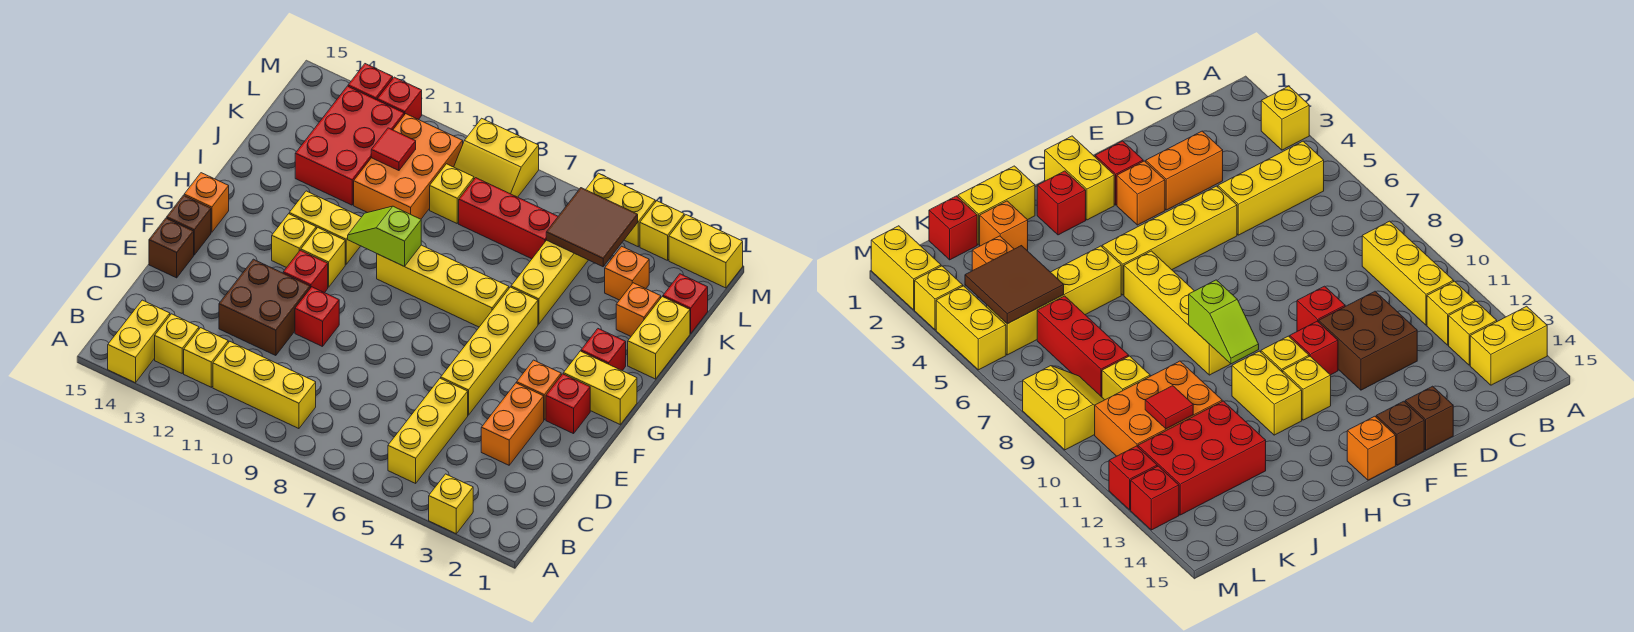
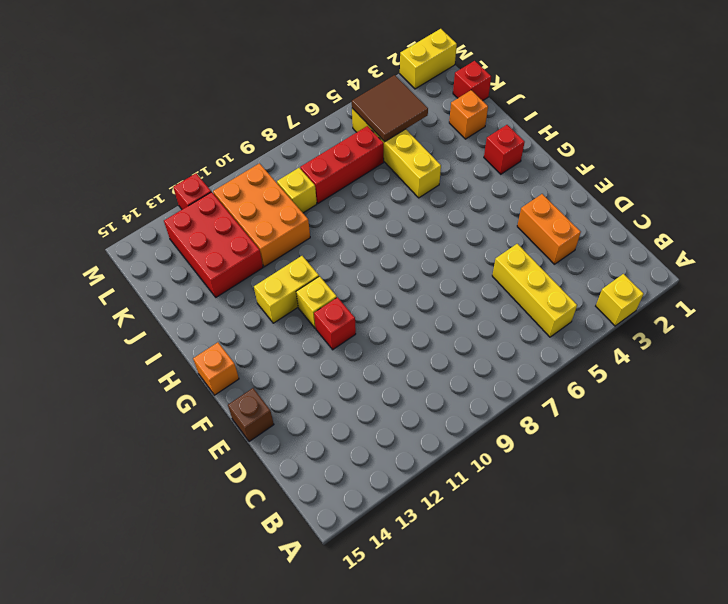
none -> yellow 1x2 brick [108,300,170,383]
none -> yellow 1x3 brick [213,342,316,429]
none -> yellow 1x1 brick [184,328,228,387]
none -> yellow 1x1 brick [155,314,199,373]

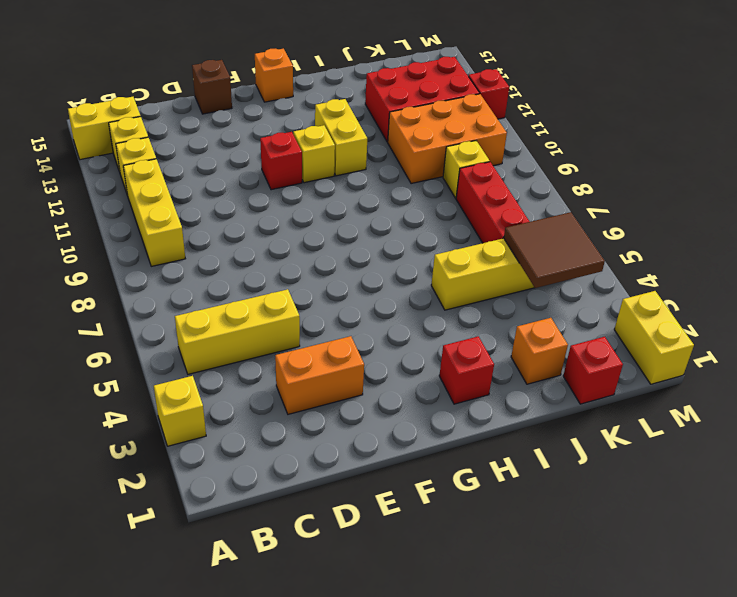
none -> brown 2x2 brick [219,259,310,356]
none -> yellow 1x4 brick [441,287,538,415]
none -> red 1x1 brick [295,287,339,347]
none -> red 1x1 brick [546,374,590,434]

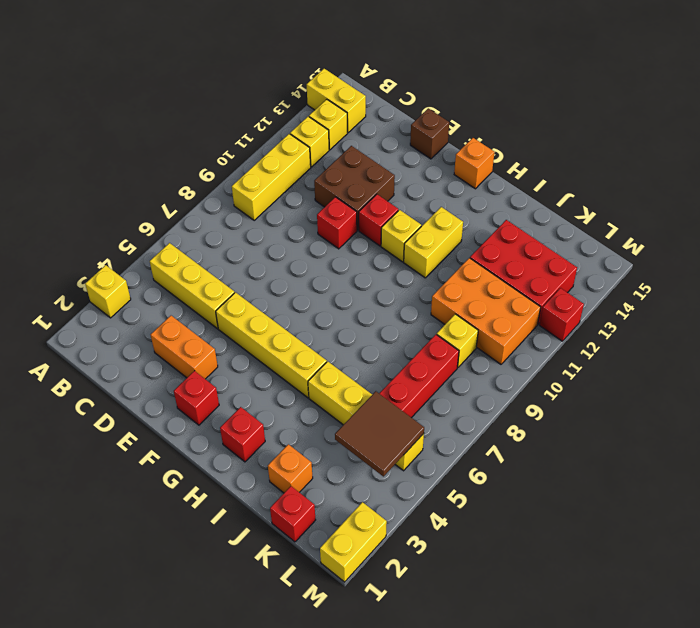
none -> orange 1x1 brick [517,360,561,420]
none -> brown 1x1 brick [167,195,211,255]
none -> yellow 1x2 brick [563,351,637,424]
none -> yellow 1x1 brick [272,214,316,268]

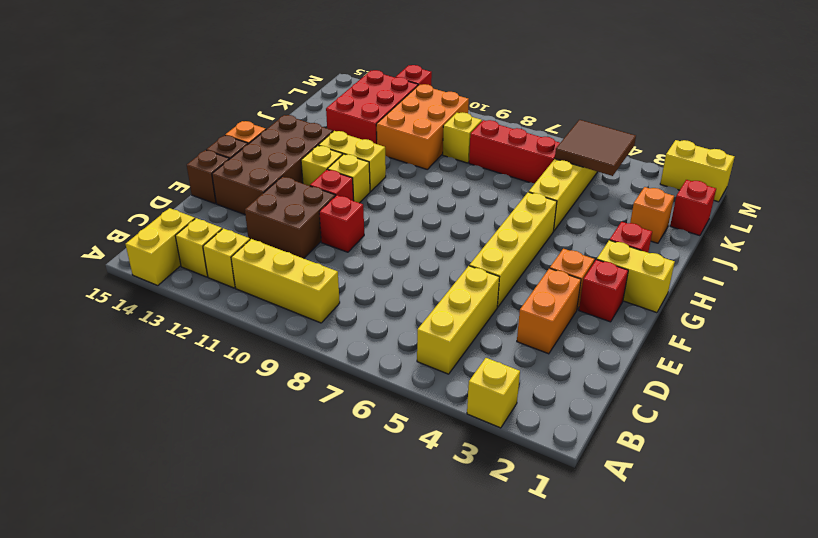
brown 2x4 brick [212,115,333,215] -> none
none -> yellow 1x4 brick [377,245,509,327]
none -> yellow 1x2 brick [628,297,690,379]
none -> orange 1x1 brick [605,246,649,300]
none -> yellow 2x2 slope [454,118,539,197]

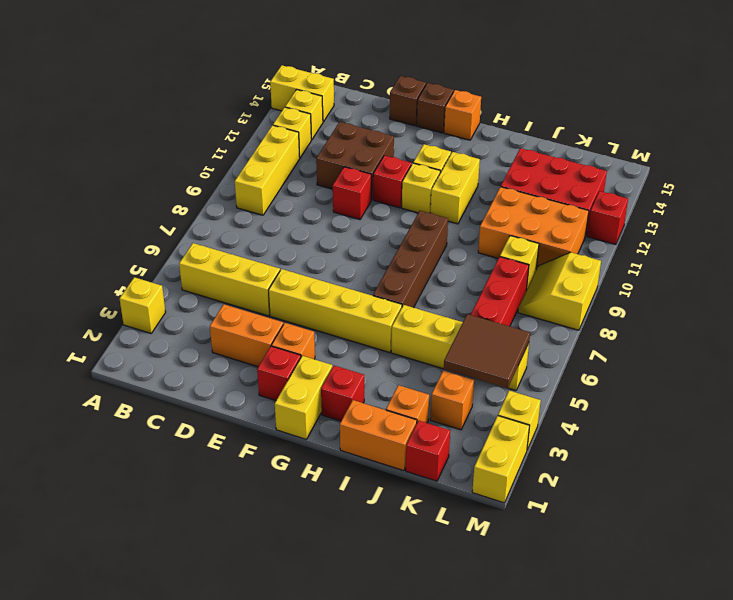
brown 1x4 brick [373,211,448,308] -> yellow 1x4 brick [377,245,509,327]
orange 1x2 brick [340,400,417,471] -> yellow 1x2 brick [628,297,690,379]
none -> yellow 1x2 brick [586,173,655,247]
none -> red 1x1 brick [348,64,393,100]
none -> lime 1x2 slope [348,206,421,267]
none -> red 1x1 tile [371,128,416,171]

